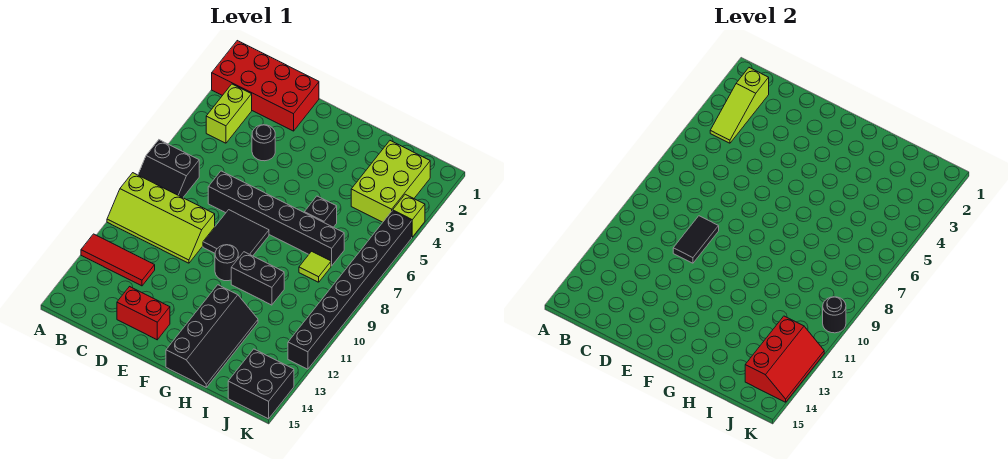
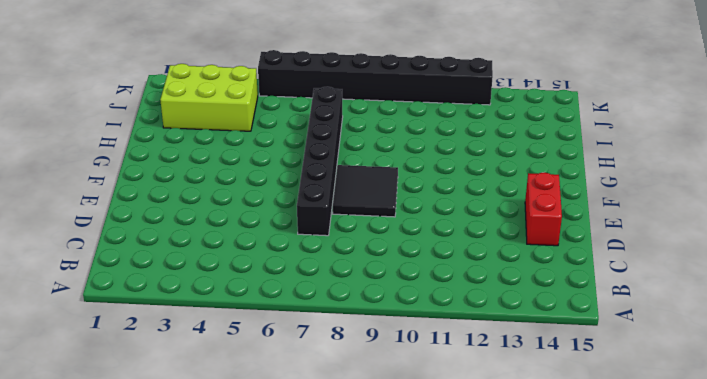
none -> red 2x4 brick [212,41,319,131]
none -> black 2x2 slope [138,140,199,198]
none -> lime 2x4 slope [107,173,215,263]

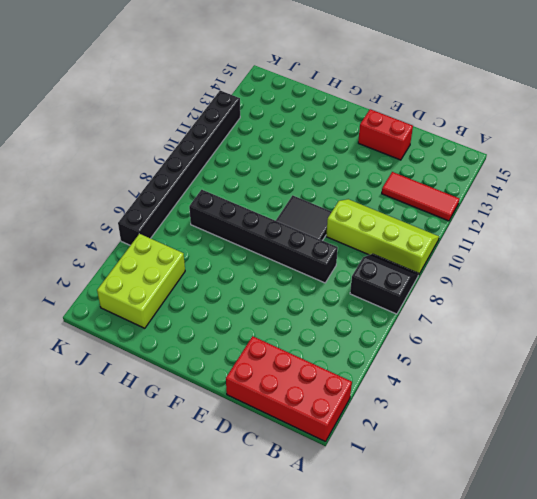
none -> lime 1x2 brick [206,84,252,143]
none -> black 1x1 round brick [252,125,275,161]
none -> black 1x1 round brick [215,245,238,281]

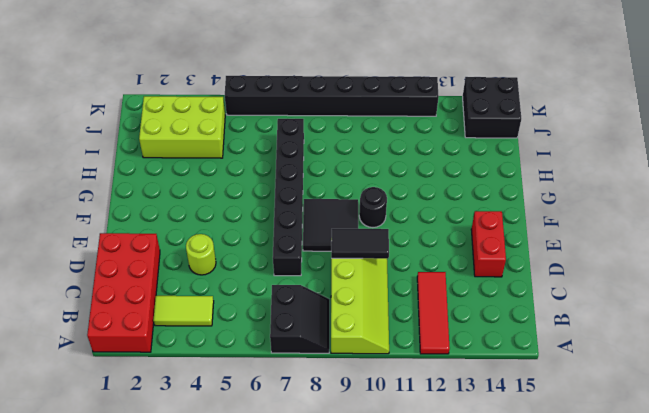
lime 1x2 tile [154,296,214,326] -> lime 1x2 brick [206,84,252,143]
lime 1x1 round brick [186,234,216,275] -> black 1x1 round brick [252,125,275,161]
none -> black 1x2 brick [231,252,284,305]
none -> black 2x4 slope [166,285,258,387]
none -> black 1x1 brick [304,196,337,227]

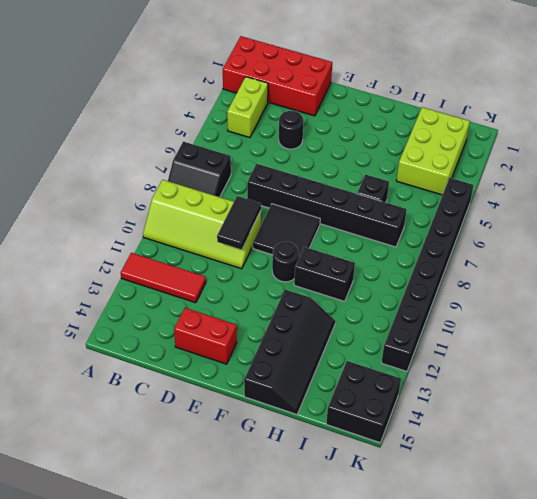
none -> lime 1x1 tile [299,251,331,282]
none -> lime 1x1 brick [393,194,425,237]
none -> lime 1x3 slope [710,68,769,143]

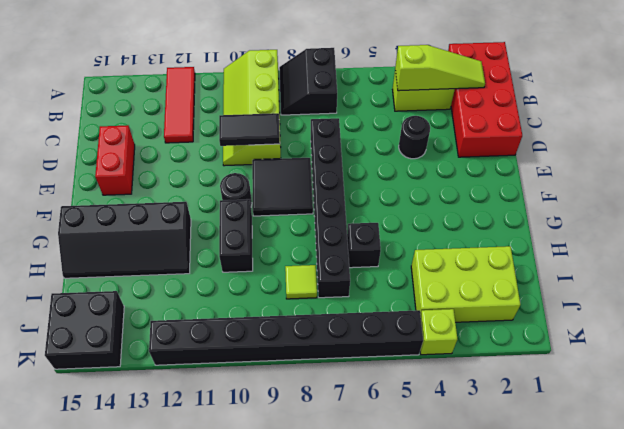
lime 1x3 slope [395,45,485,91] -> lime 1x3 slope turned to [710,68,769,143]
none -> red 2x3 slope [745,316,824,402]
none -> black 1x1 round brick [823,297,846,333]

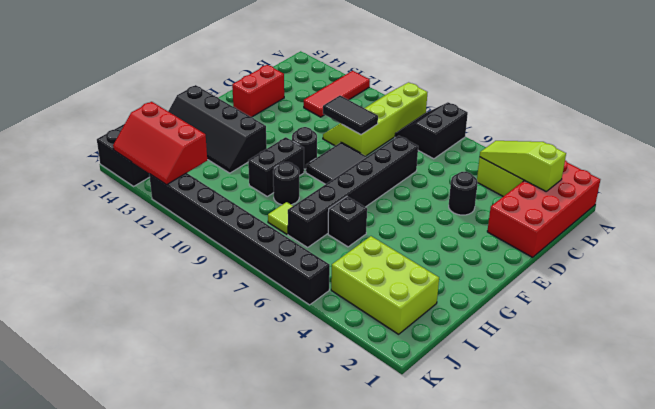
black 1x1 round brick [273,162,299,205] -> black 1x1 round brick moved to [823,297,846,333]
none -> lime 1x1 brick [393,194,425,237]

